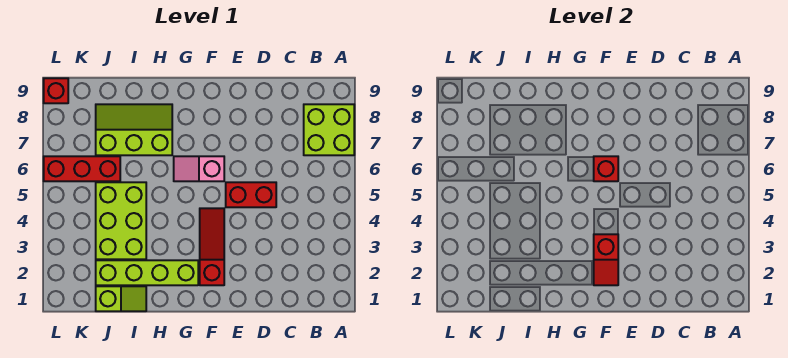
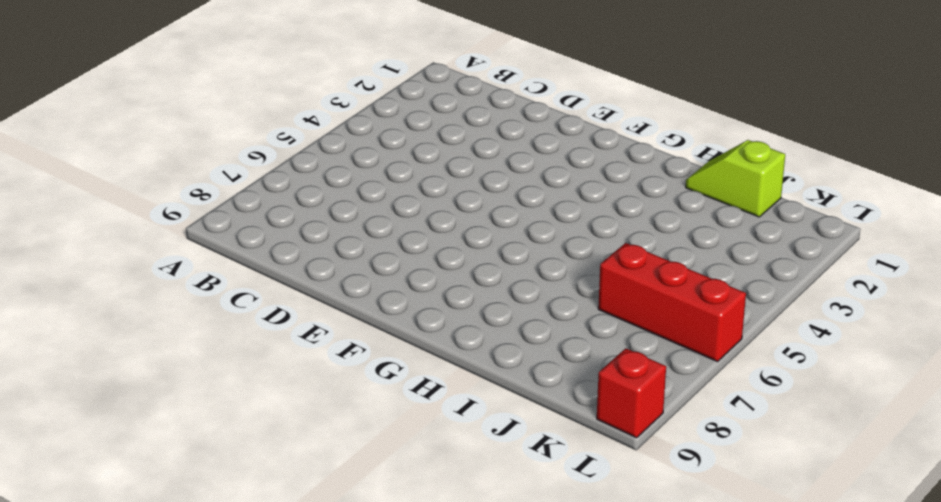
none -> lime 2x2 brick [304,104,354,155]
none -> red 1x2 brick [226,182,276,207]
none -> red 1x3 slope [200,208,224,285]

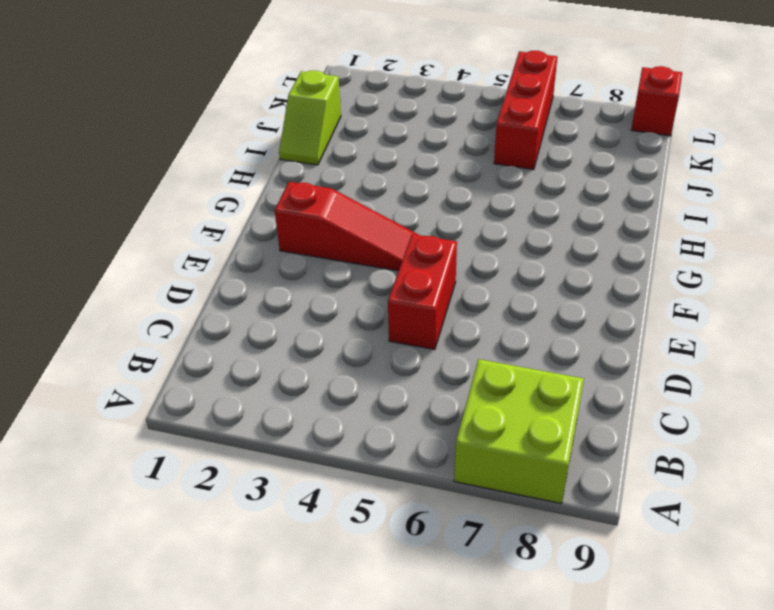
none -> pink 1x2 slope [174,156,224,181]
none -> lime 1x4 brick [96,260,198,285]
none -> lime 2x3 slope [96,104,172,155]

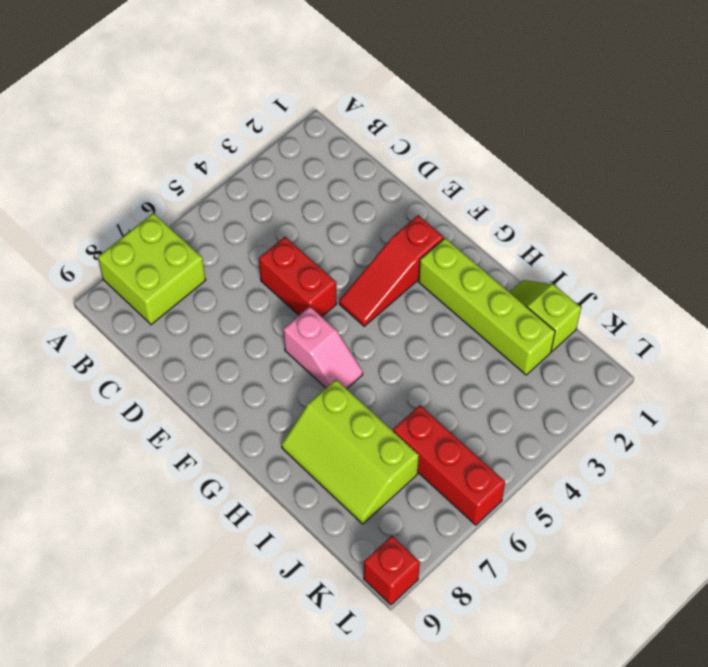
none -> lime 2x3 brick [96,182,146,259]
none -> red 1x2 slope [594,234,618,285]
none -> red 1x1 brick [594,156,618,181]

